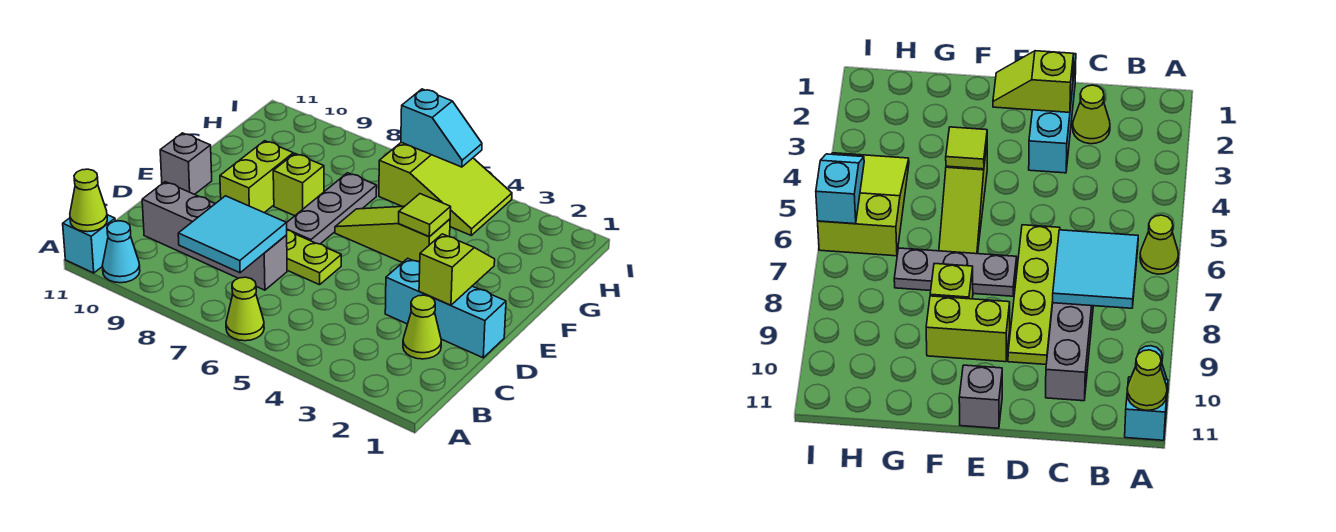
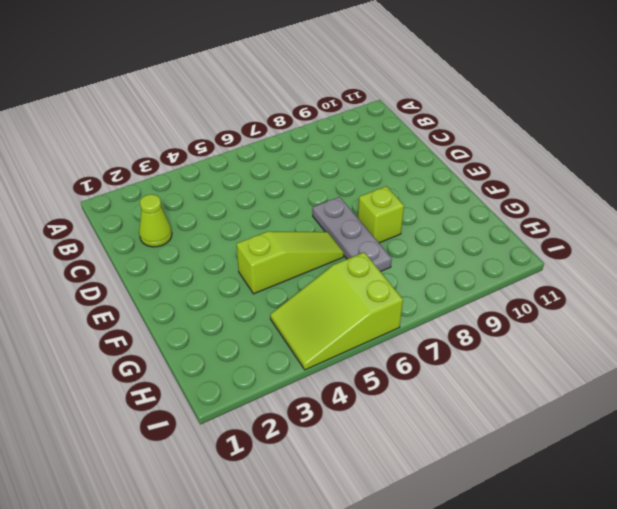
none -> lime 1x1 cone [226,277,264,341]
none -> cyan 1x1 cone [102,221,140,283]
none -> cyan 1x1 brick [63,215,115,273]

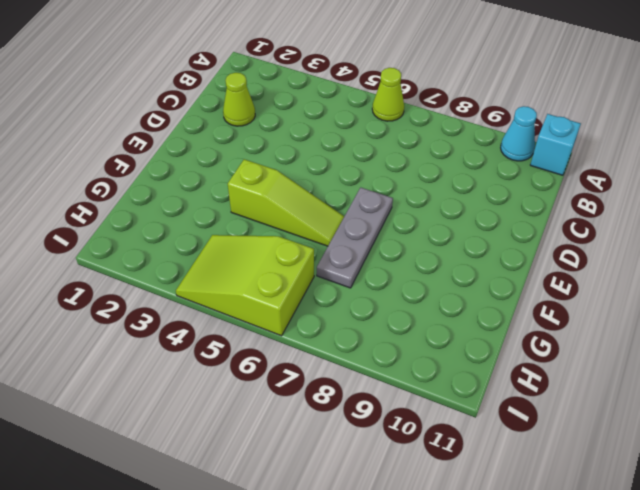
none -> grey 1x4 brick [142,182,287,290]
none -> cyan 1x3 brick [385,258,506,358]
none -> lime 1x4 plate [287,230,341,285]

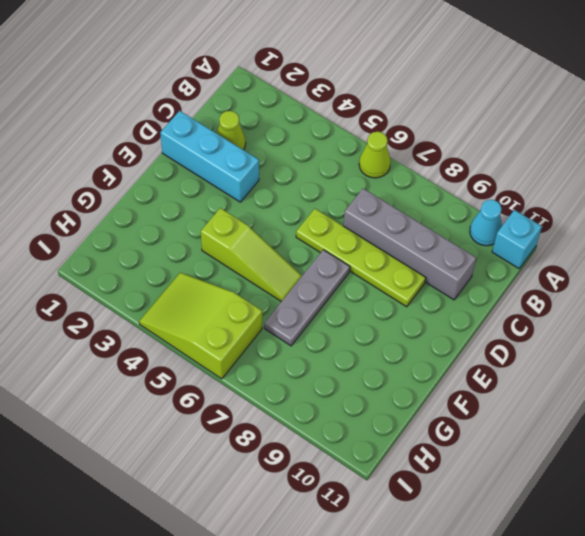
none -> lime 1x2 brick [220,141,293,213]
none -> grey 1x1 brick [160,133,212,194]
none -> lime 1x1 brick [273,154,324,216]

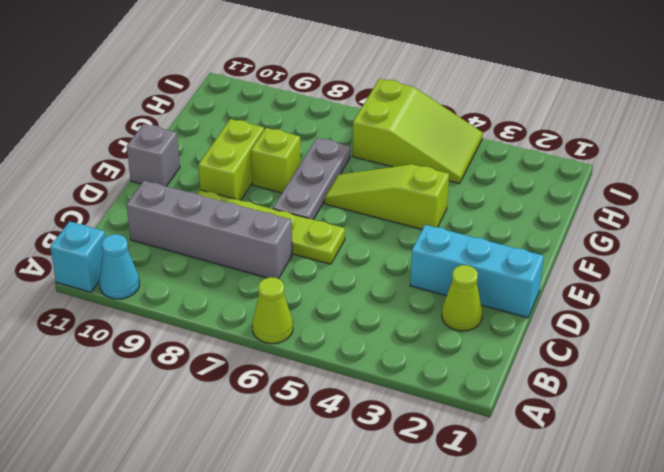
none -> lime 1x1 cone [70,169,107,232]
none -> cyan 2x2 tile [178,196,287,273]
none -> lime 1x2 slope [419,234,495,305]

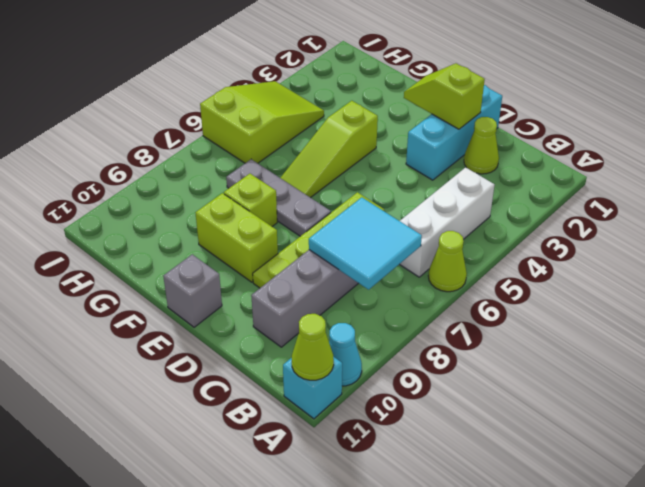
white 1x3 brick [400,167,494,277] -> none
none -> lime 1x1 tile [399,194,451,237]
none -> cyan 1x2 slope [401,89,482,167]

